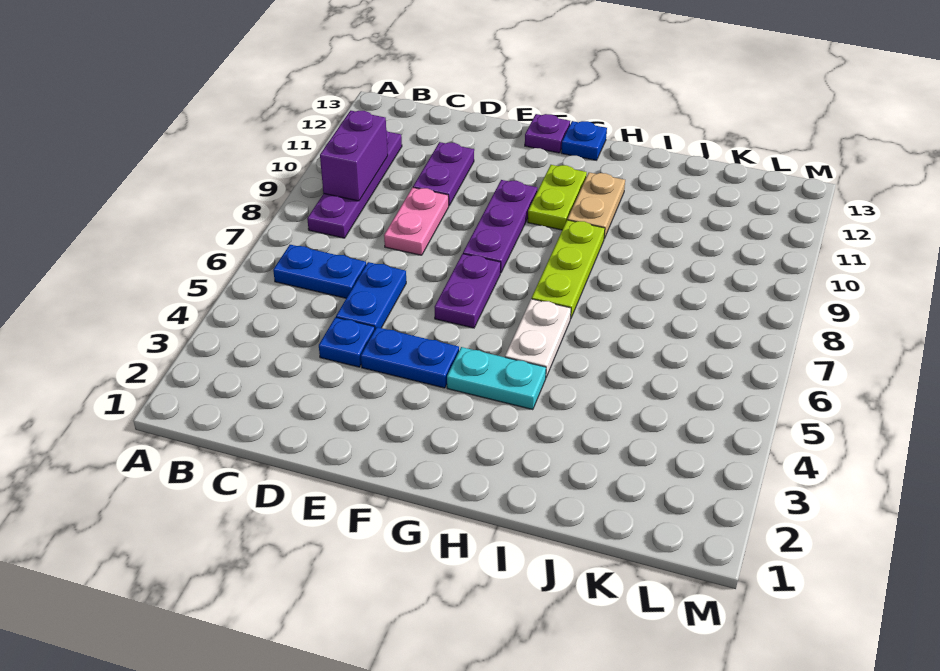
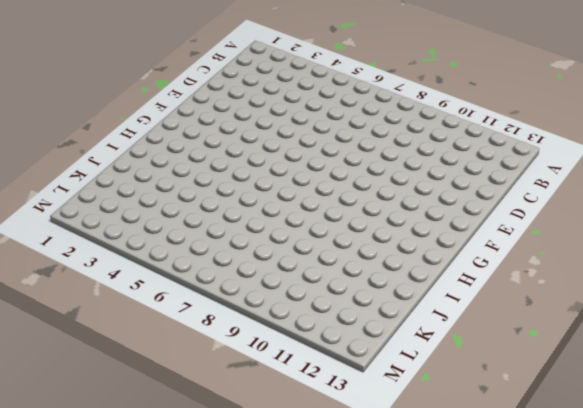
none -> blue 1x2 plate [273,245,366,298]
none -> purple 1x4 plate [307,130,402,238]
none -> blue 1x1 plate [319,317,375,367]

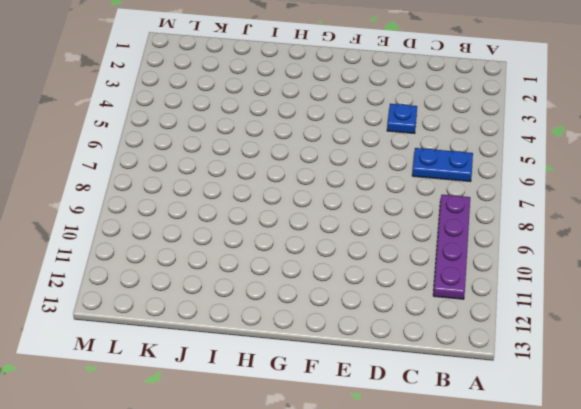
none -> blue 1x2 plate [336,262,406,329]
none -> pink 1x2 plate [384,187,449,255]
none -> purple 1x2 plate [413,142,474,205]

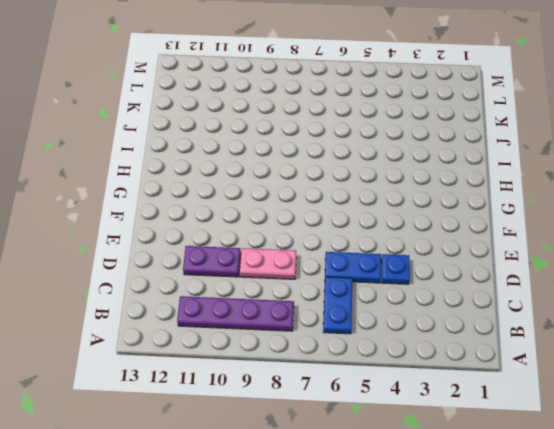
none -> blue 1x2 plate [361,327,459,388]
none -> purple 1x2 plate [435,254,501,328]
none -> purple 1x3 plate [463,180,537,273]

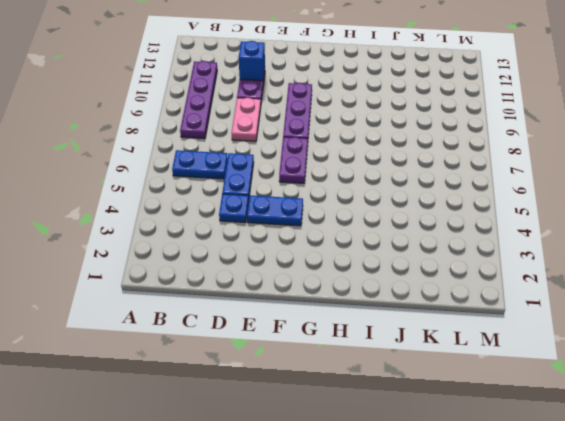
blue 1x1 brick [239,41,265,81] -> none
none -> purple 1x1 plate [525,114,570,153]
none -> cyan 1x2 plate [447,347,546,410]
none -> lime 1x2 plate [528,165,587,230]

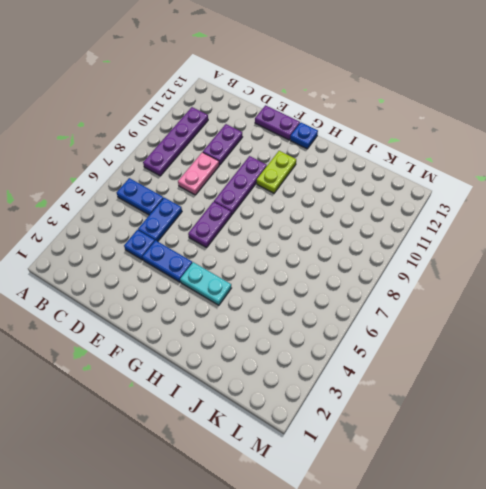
purple 1x2 plate [255,105,300,140] -> purple 1x1 plate [525,114,570,153]
none -> white 1x2 plate [505,299,571,377]
none -> lime 1x3 plate [532,220,605,319]
none -> tan 1x2 plate [567,172,625,239]

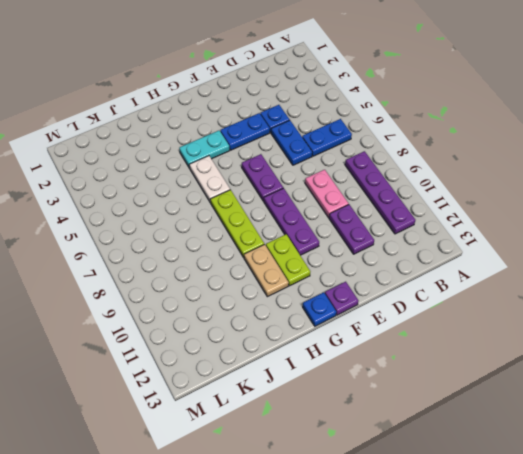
none -> purple 1x2 brick [320,111,388,201]

